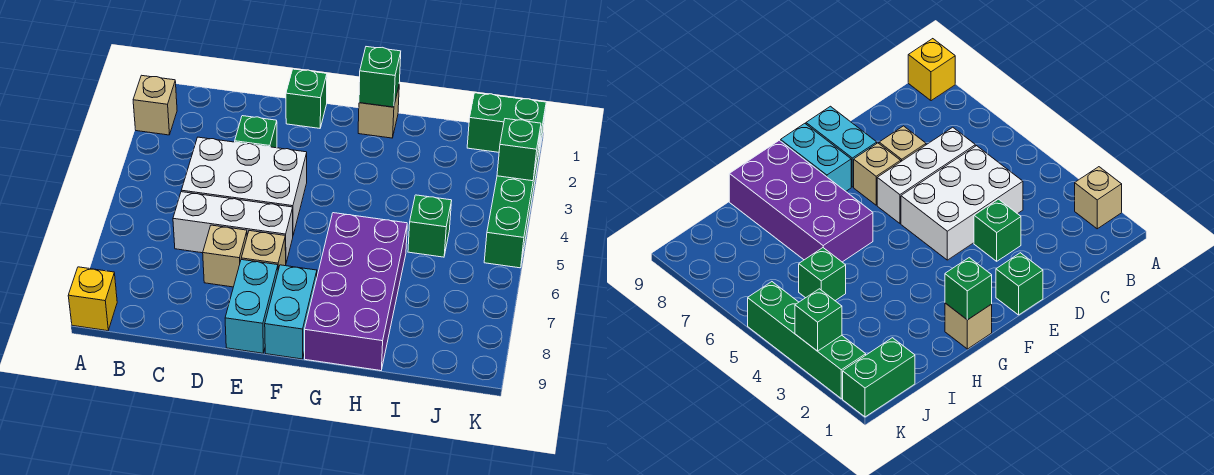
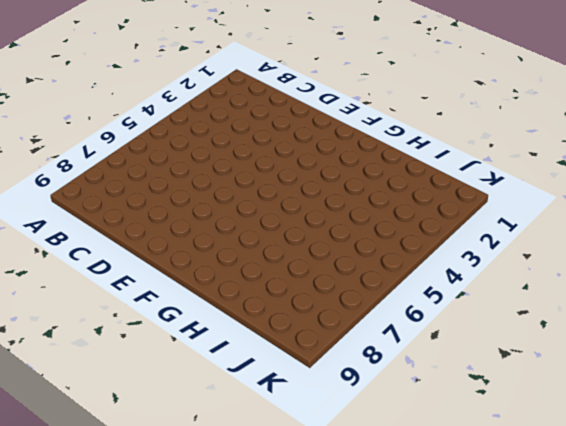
none -> tan 1x1 brick [133,75,177,135]
none -> yellow 1x1 brick [68,267,117,331]
none -> white 2x3 brick [181,137,307,235]

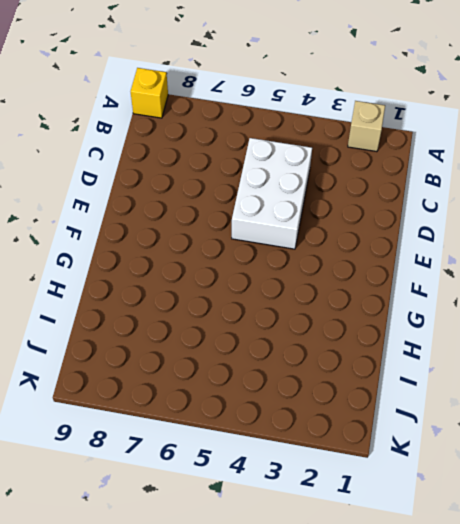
none -> white 1x3 brick [173,192,293,263]
none -> green 1x1 brick [235,116,277,148]
none -> tan 1x1 brick [203,225,247,287]

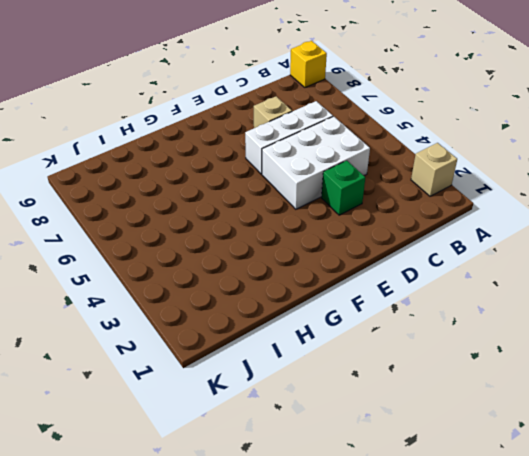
none -> green 1x1 brick [286,69,327,128]
none -> tan 1x1 brick [241,231,286,270]
none -> cyan 1x2 brick [225,260,278,353]

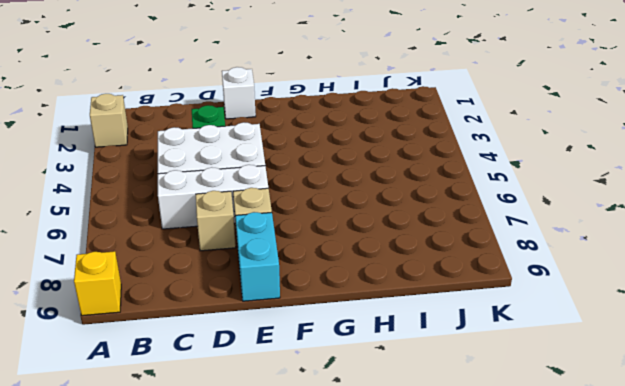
white 1x1 brick [222,67,256,119] -> green 1x1 brick [286,69,327,128]
none -> cyan 1x2 brick [265,265,317,359]
none -> tan 1x1 brick [358,87,399,138]
none -> purple 2x4 brick [305,213,407,371]

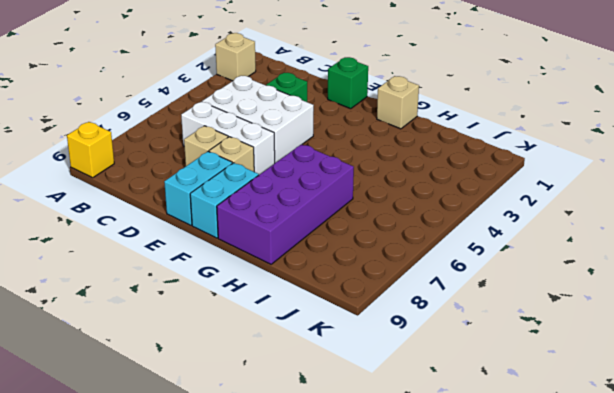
none -> green 1x1 brick [408,195,452,257]
none -> green 1x2 brick [467,93,546,153]
none -> green 1x4 brick [484,128,542,268]

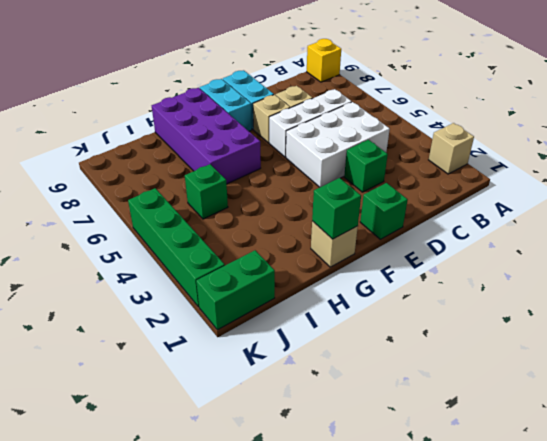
none -> green 1x1 brick [497,119,541,181]

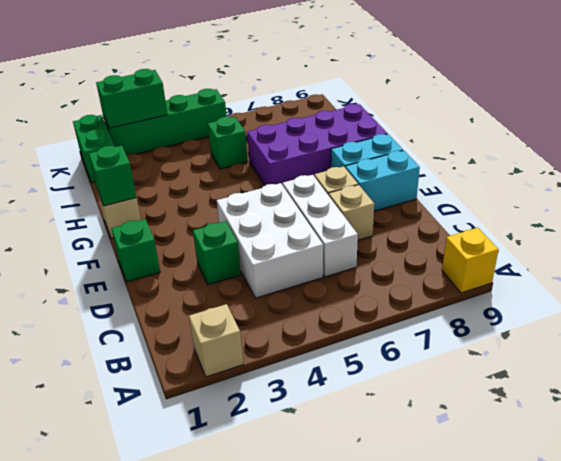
green 1x2 brick [96,69,167,128] -> green 1x1 brick [497,119,541,181]

